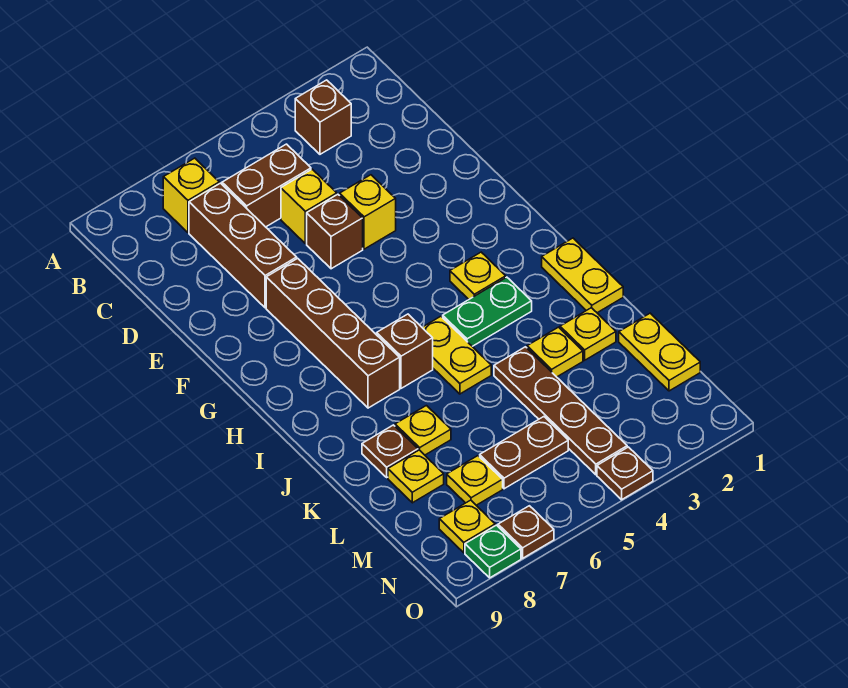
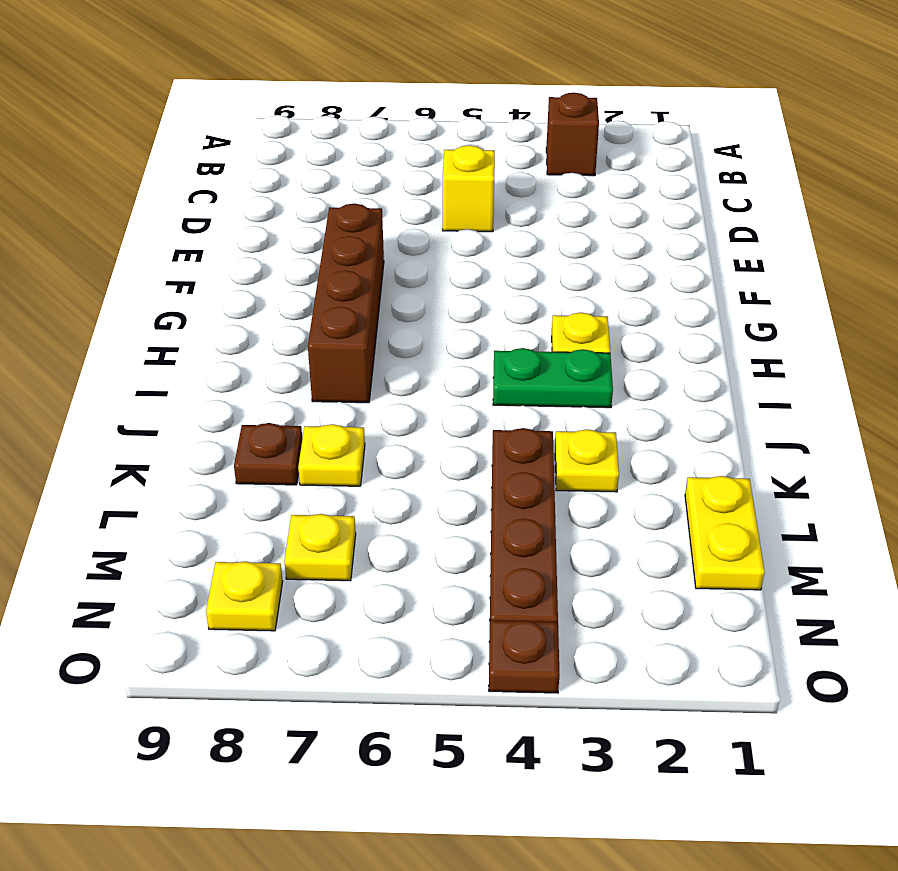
none -> yellow 1x1 brick [163,158,219,233]
none -> brown 1x2 brick [222,144,311,227]
none -> brown 1x3 brick [189,183,297,308]

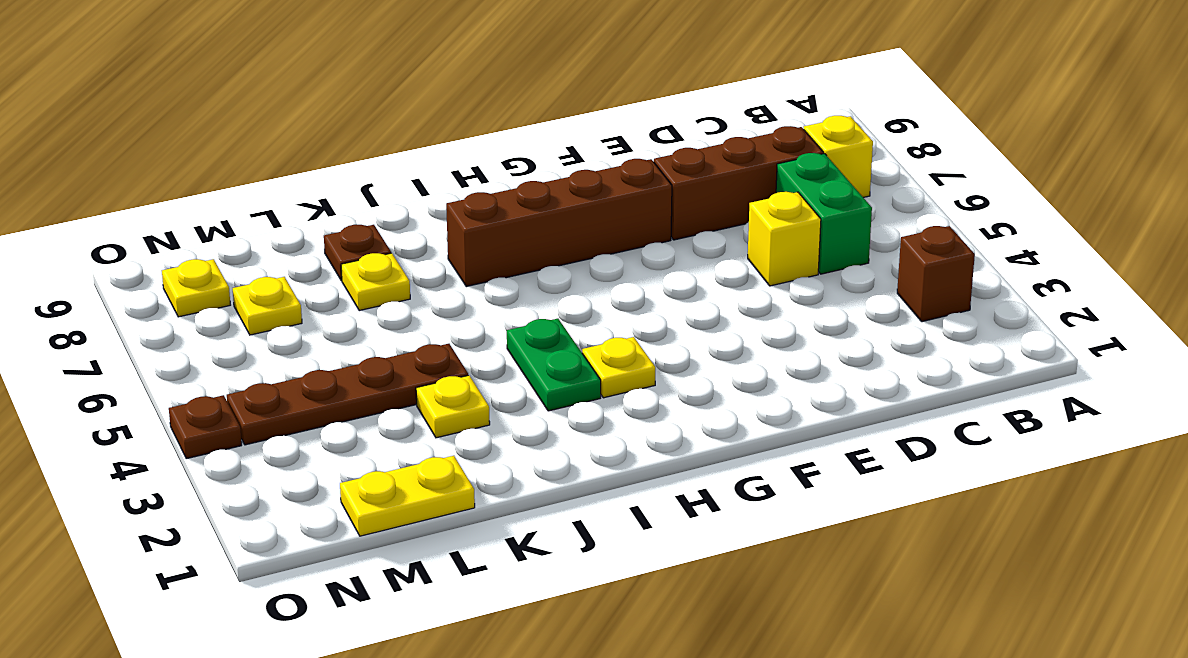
green 1x2 brick [776,153,872,274] -> brown 1x2 brick [222,144,311,227]
none -> yellow 1x1 brick [340,175,396,249]
none -> brown 1x1 brick [307,194,363,269]
none -> yellow 1x2 plate [542,238,623,313]

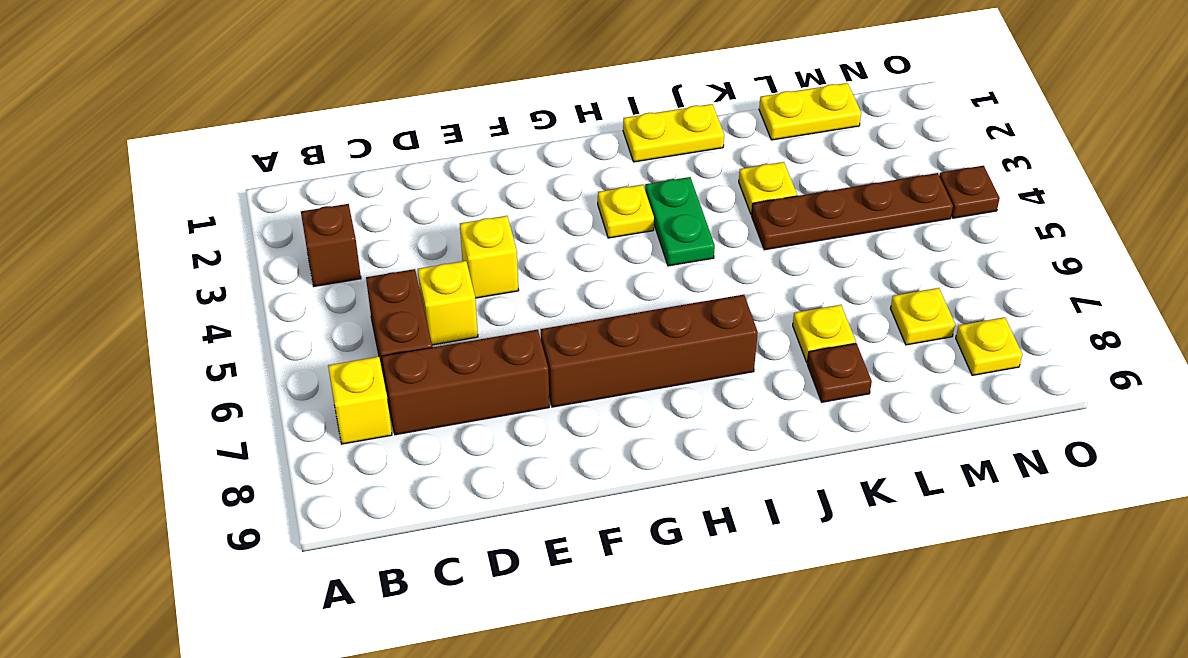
none -> brown 1x1 brick [307,194,363,269]
none -> yellow 1x2 plate [422,316,491,394]
none -> brown 1x1 brick [377,314,433,388]

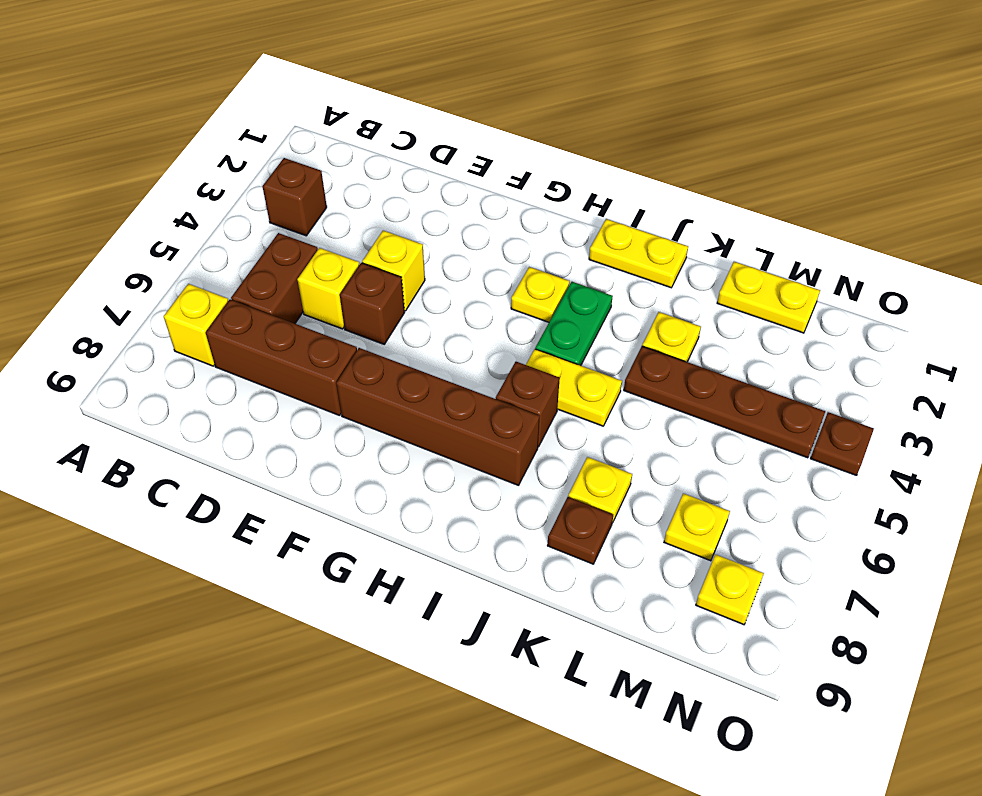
none -> yellow 1x1 plate [560,308,616,360]
none -> yellow 1x1 plate [388,450,444,503]
none -> brown 1x2 plate [480,417,568,489]

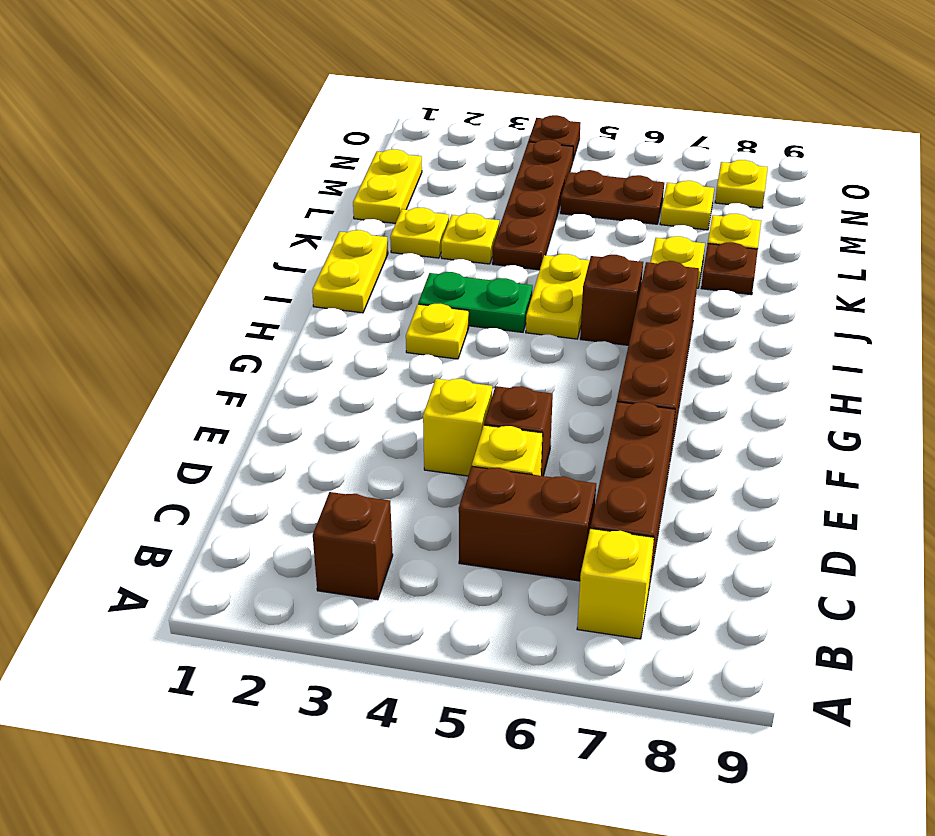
none -> brown 1x1 plate [498,506,554,558]
none -> green 1x1 plate [465,525,521,578]

